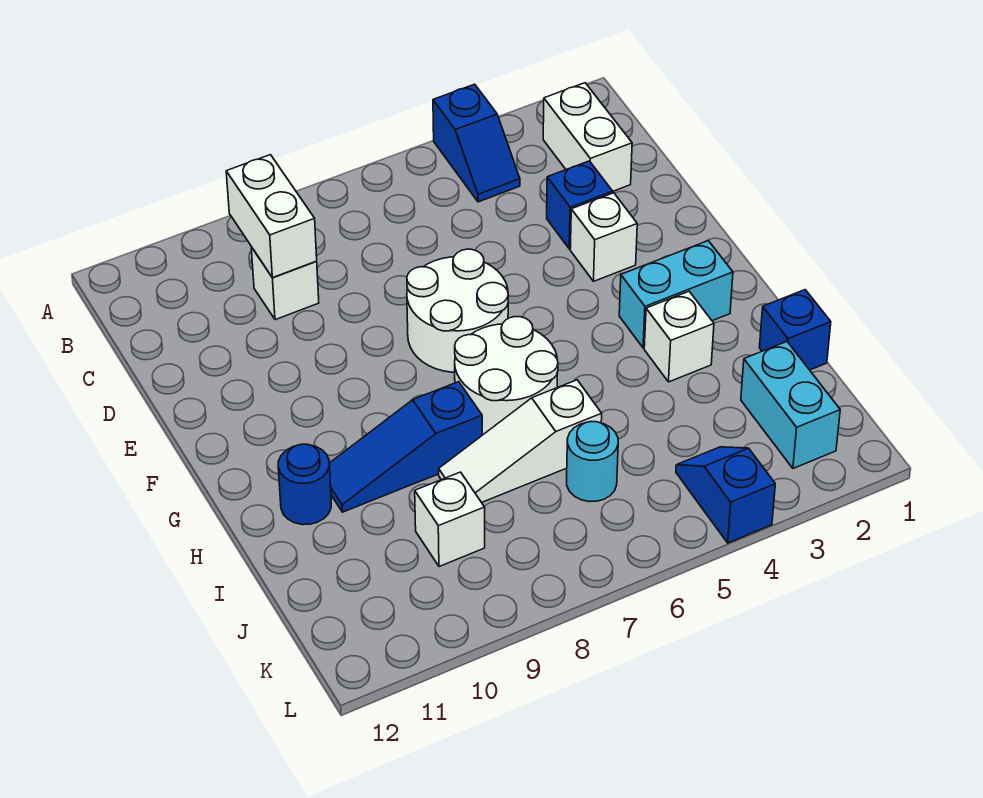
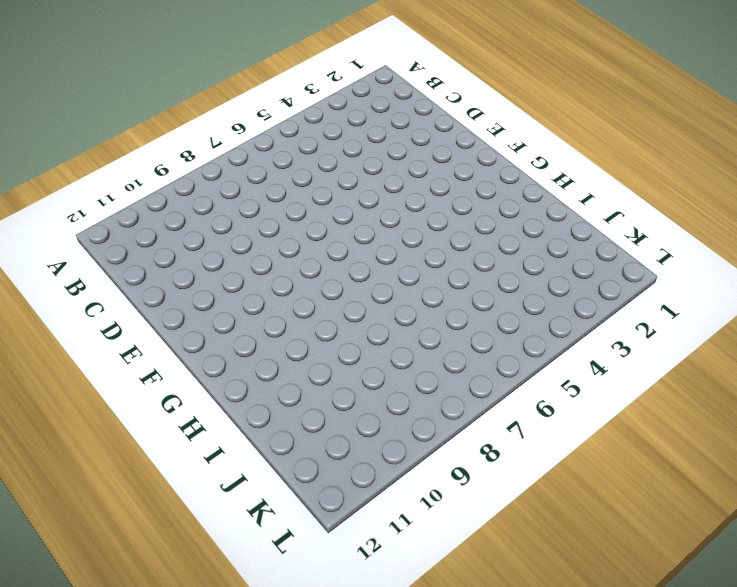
none -> blue 1x2 slope [433,84,520,202]
none -> white 1x2 brick [543,83,632,191]
none -> white 1x1 brick [251,247,319,320]

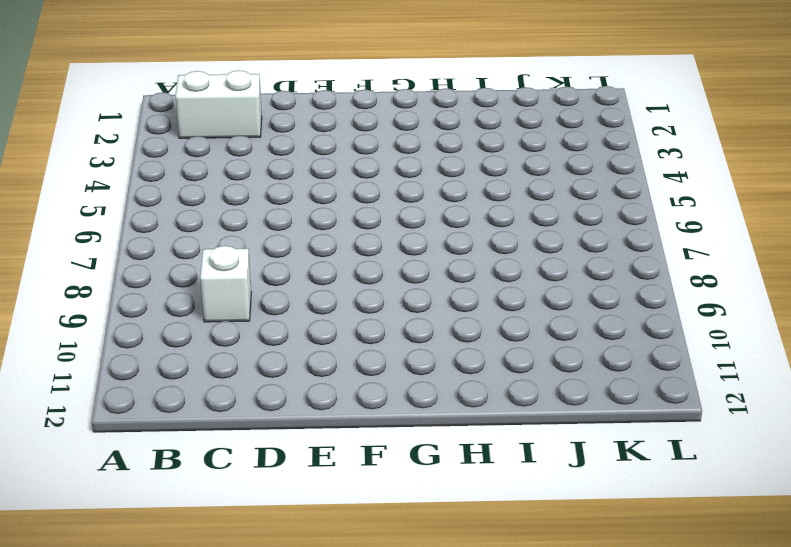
none -> blue 1x2 slope [433,84,520,202]
none -> blue 1x1 brick [547,161,613,249]
none -> white 1x1 brick [570,193,637,281]

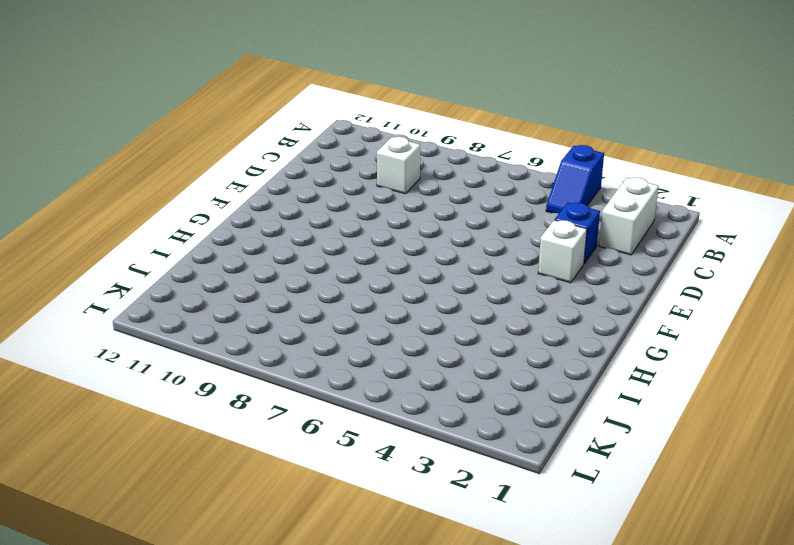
none -> white 2x2 round brick [407,249,508,372]
none -> cyan 1x2 brick [619,241,733,348]
none -> white 2x2 round brick [455,317,558,435]

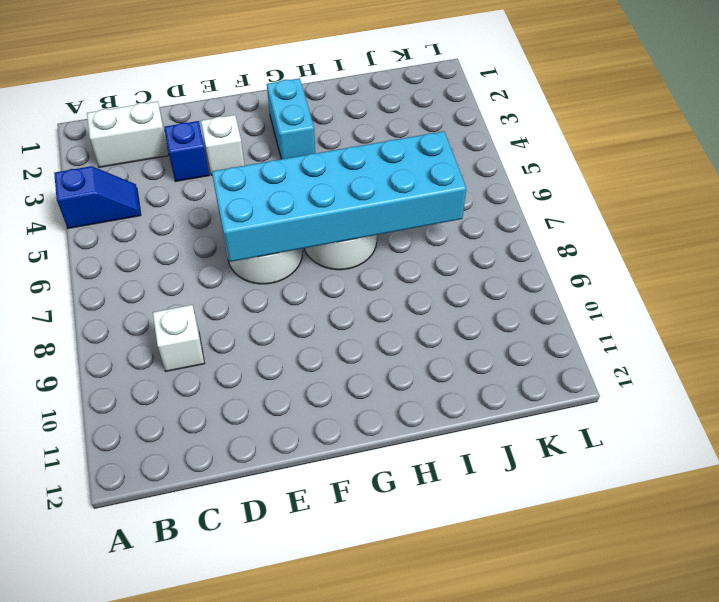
cyan 2x6 brick [212,131,466,262] -> none
none -> white 1x1 brick [644,292,714,382]
none -> blue 1x3 slope [329,382,482,512]
none -> blue 1x1 round brick [278,444,331,525]

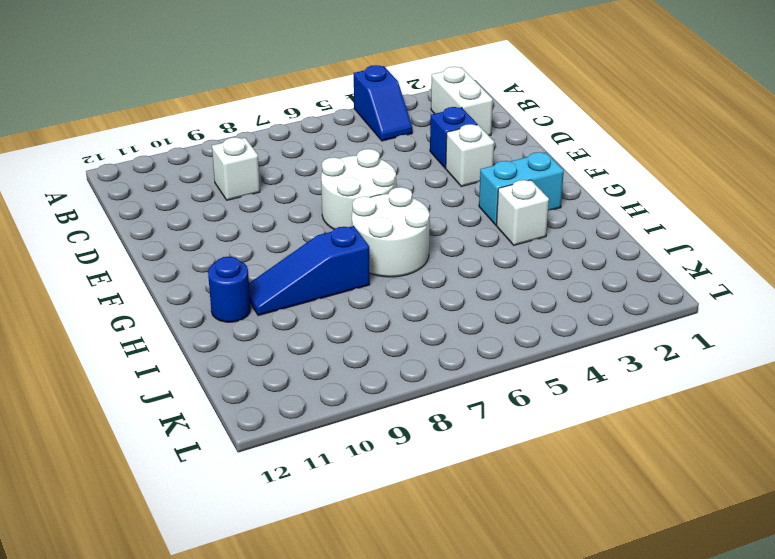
none -> blue 1x1 brick [759,290,831,370]
none -> white 1x3 slope [439,380,602,503]
none -> cyan 1x2 brick [741,342,840,468]

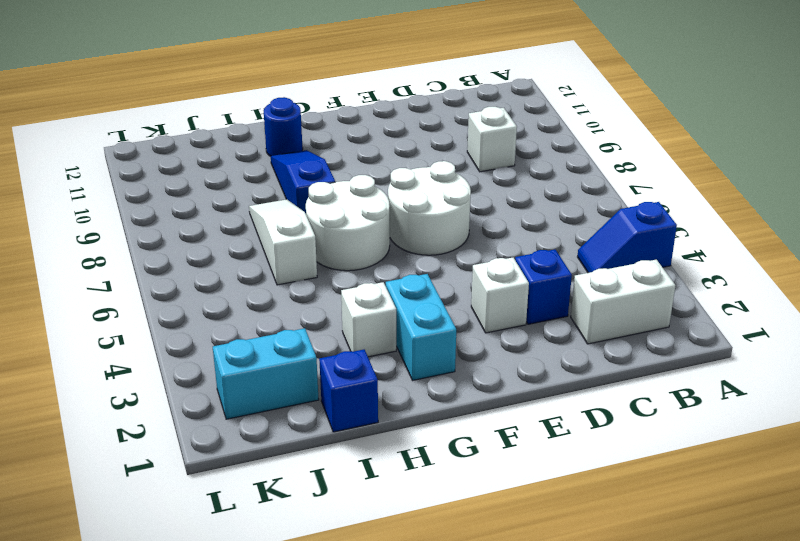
none -> cyan 1x1 round brick [567,422,618,502]
none -> white 1x1 brick [415,472,485,567]
none -> blue 1x2 slope [676,447,775,543]

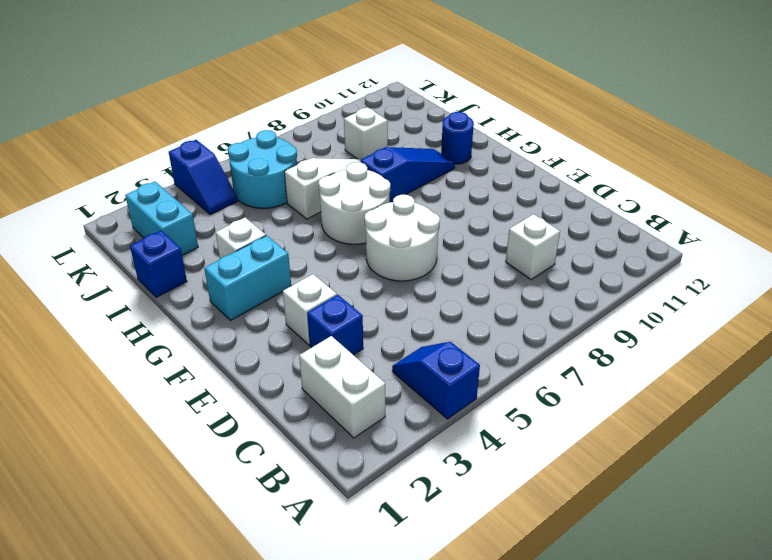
cyan 2x2 round brick [228,130,297,208] -> cyan 1x1 round brick [567,422,618,502]
none -> white 1x2 brick [226,155,317,278]

